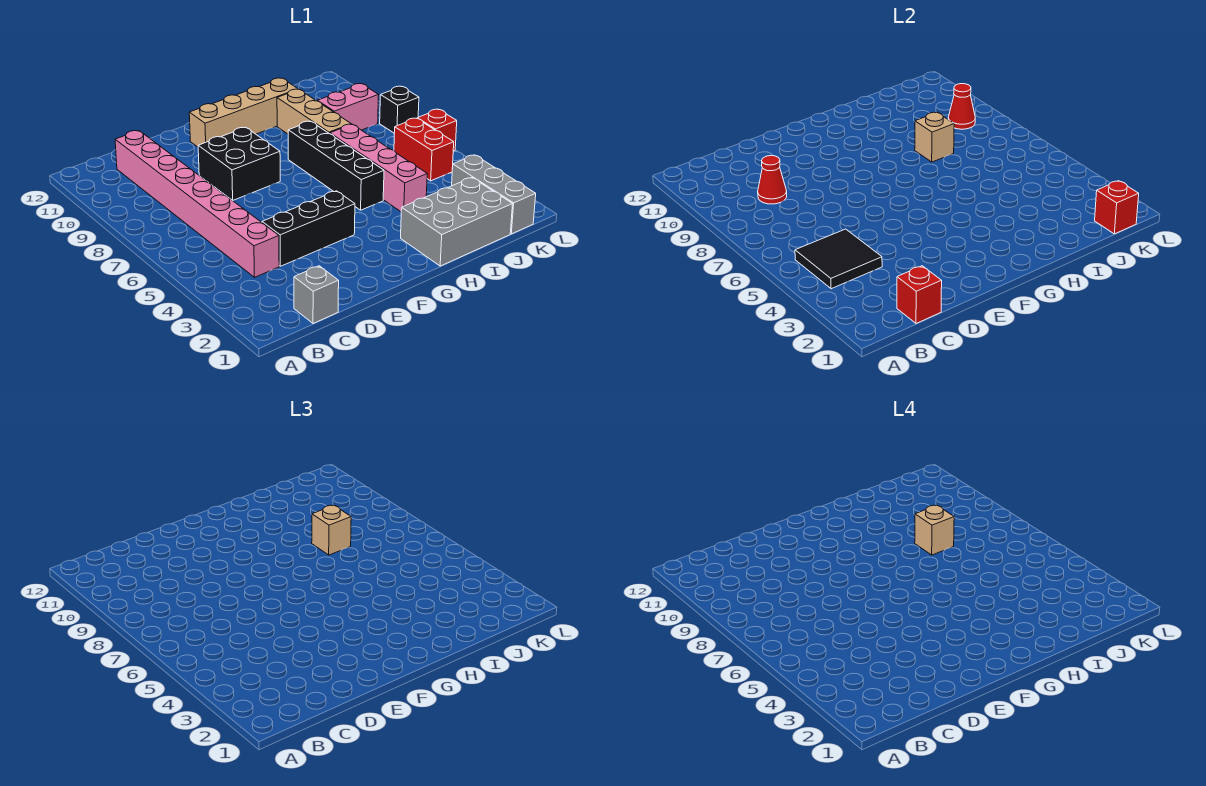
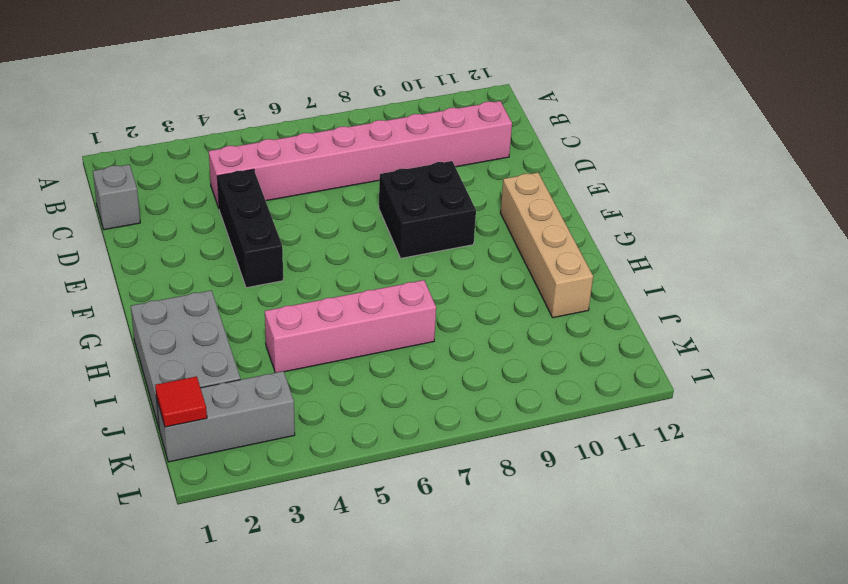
red 1x1 tile [155,376,207,427] -> red 1x1 brick [1095,181,1139,234]
none -> black 1x4 brick [288,121,384,210]
none -> tan 1x3 brick [277,89,351,134]
none -> pink 1x2 brick [318,84,379,130]

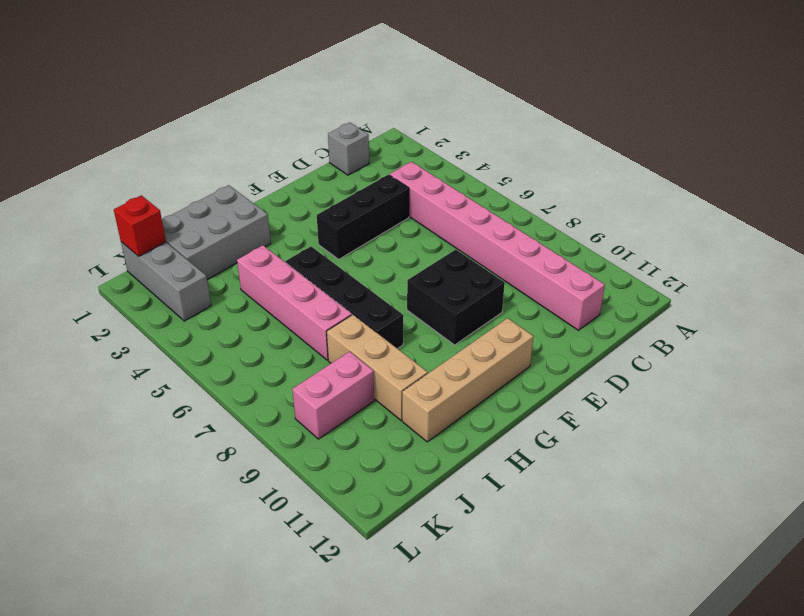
none -> red 1x2 brick [394,118,454,181]
none -> red 1x1 brick [417,109,457,151]
none -> black 1x1 brick [380,86,419,133]

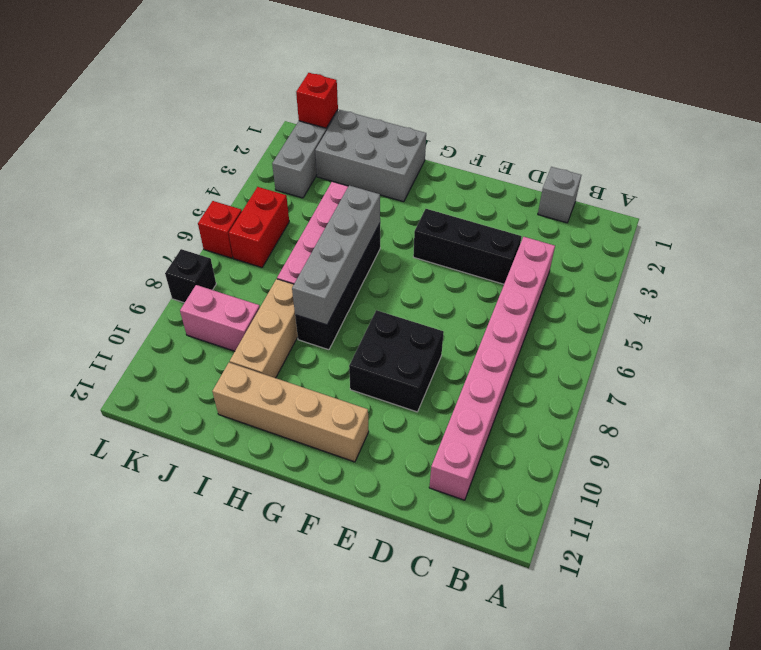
grey 1x4 brick [292,186,380,325] -> none
none -> black 2x2 tile [795,229,882,289]
none -> red 1x1 brick [897,266,942,324]
none -> red 1x1 cone [758,156,787,204]

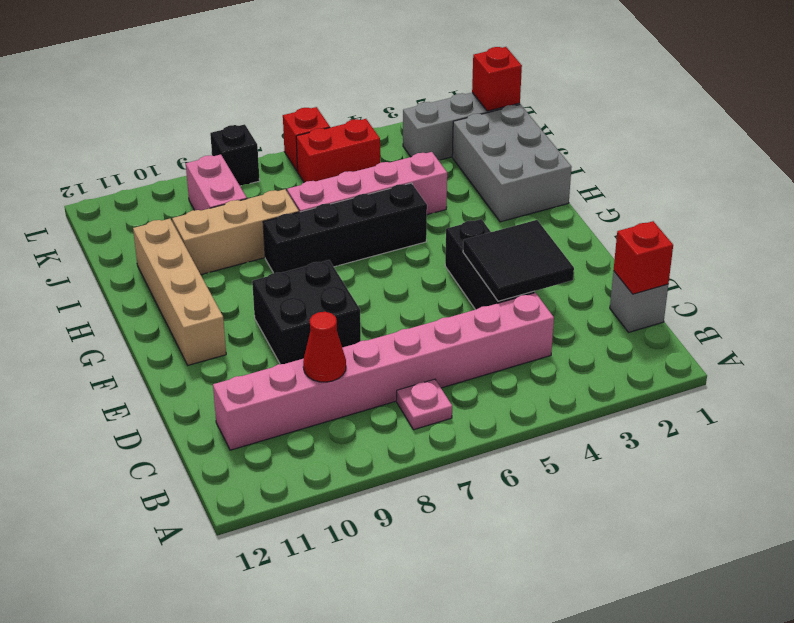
pink 1x1 plate [397,379,452,430] -> none
black 2x2 tile [463,220,574,301] -> black 2x2 tile moved to [795,229,882,289]
none -> tan 1x1 brick [915,112,954,162]
none -> red 1x1 cone [948,84,975,129]
none -> tan 1x1 brick [312,505,351,555]

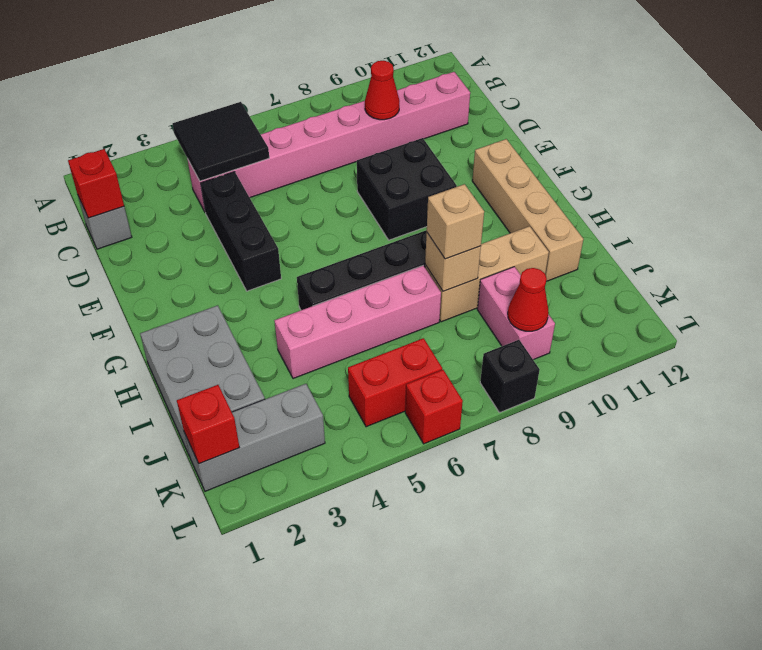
none -> tan 1x1 brick [915,505,954,555]

